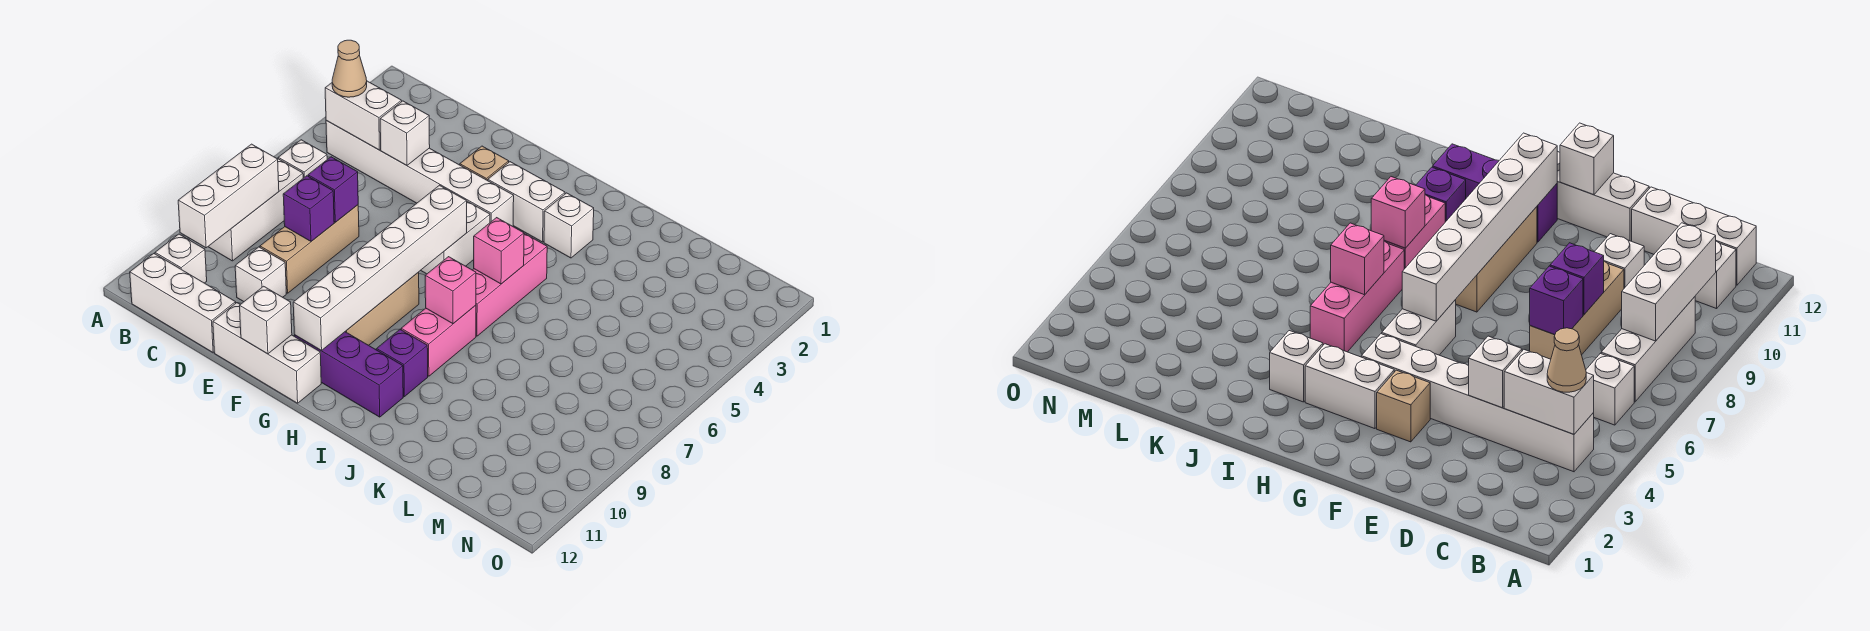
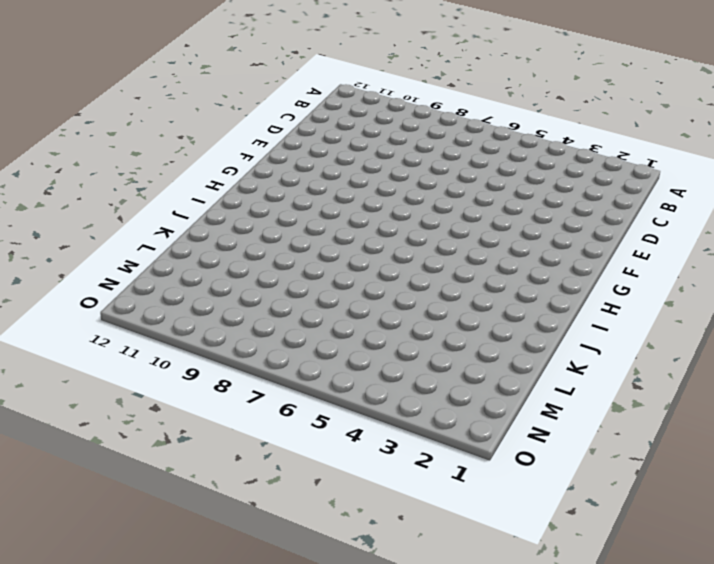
none -> white 1x6 brick [326,121,514,226]
none -> white 1x1 brick [278,140,327,178]
none -> white 1x3 brick [208,158,303,261]

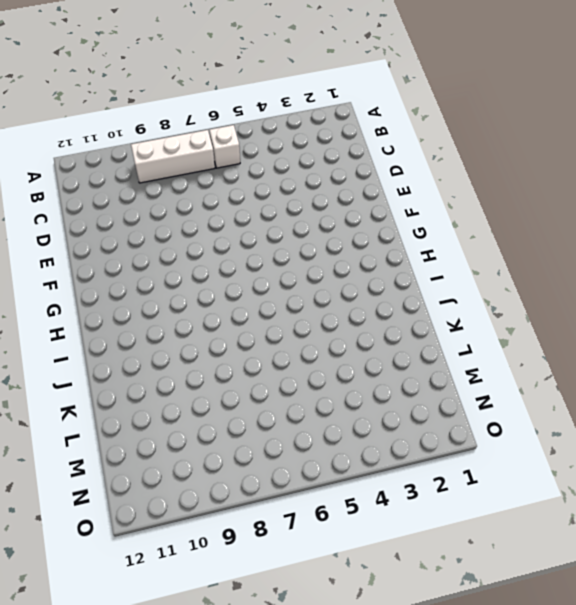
none -> white 1x6 brick [326,121,514,226]
none -> white 1x1 brick [155,234,207,283]
none -> white 1x3 brick [130,254,236,352]

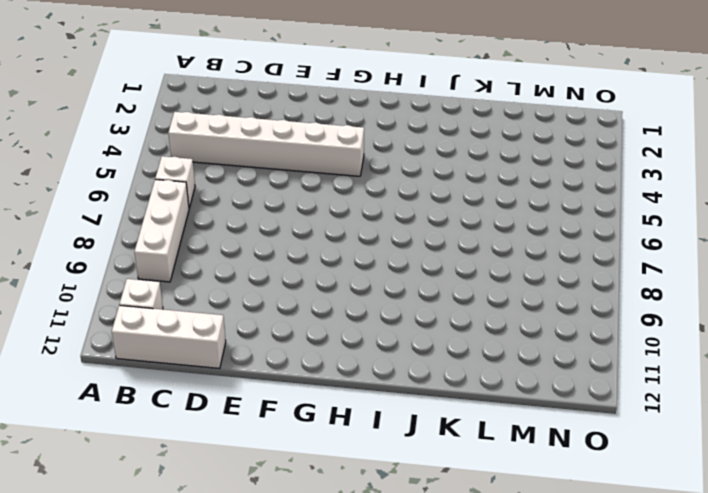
none -> tan 1x3 brick [260,205,359,293]
none -> white 1x1 brick [235,247,286,302]
none -> white 1x3 brick [213,303,321,403]

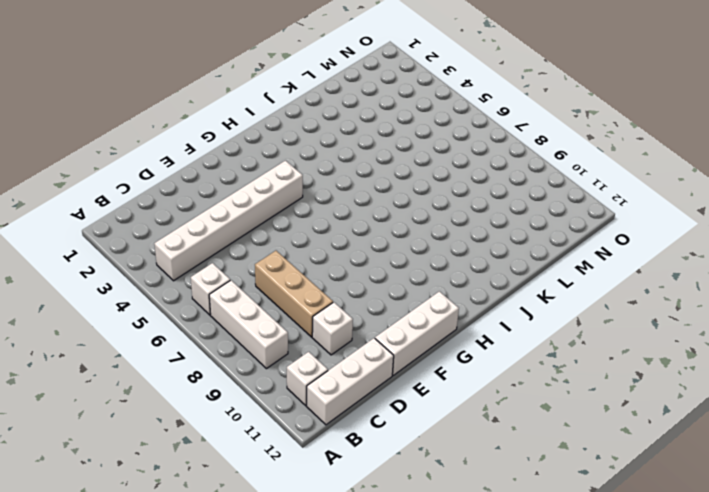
none -> tan 1x1 brick [460,146,509,181]
none -> white 1x2 brick [488,162,565,242]
none -> white 1x2 brick [421,201,490,274]

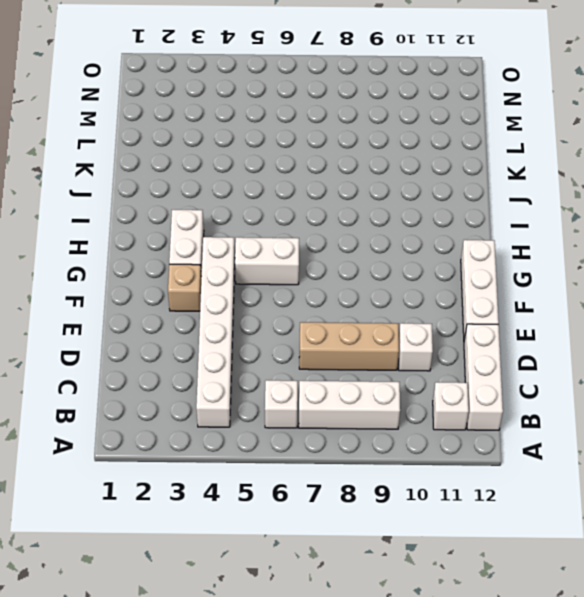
none -> tan 1x3 brick [345,272,419,345]
none -> purple 1x3 brick [294,332,403,417]
none -> white 1x1 brick [544,193,594,258]

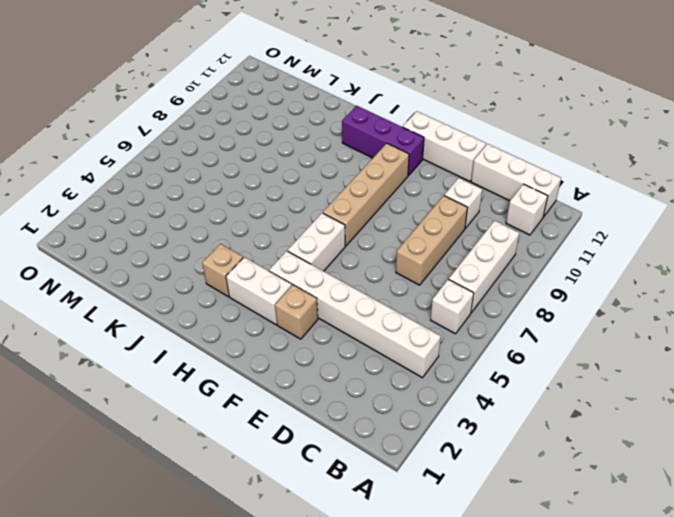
tan 1x4 brick [323,143,409,246] -> tan 1x3 brick [345,272,419,345]
tan 1x1 brick [202,244,243,297] -> white 1x1 brick [544,193,594,258]
none -> pink 1x3 brick [473,234,547,336]
none -> pink 1x2 brick [401,305,476,376]
none -> purple 1x1 brick [377,329,428,397]

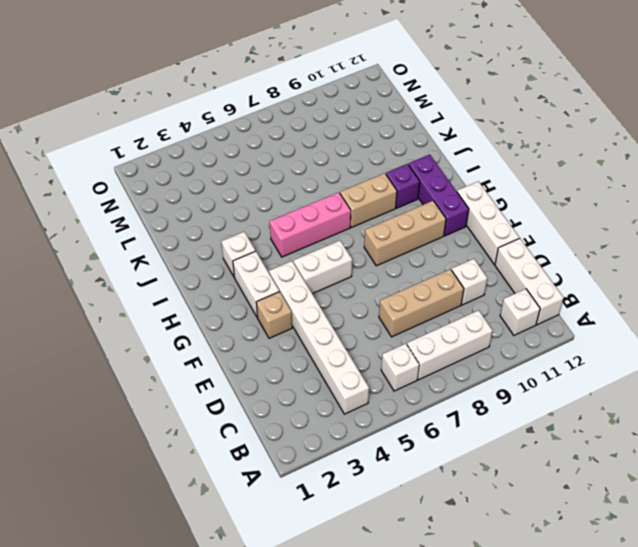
tan 1x2 brick [340,173,397,228] -> pink 1x2 brick [401,305,476,376]
none -> white 1x2 brick [325,81,402,150]
none -> white 1x3 brick [178,144,279,248]
none -> white 1x1 brick [380,101,430,165]

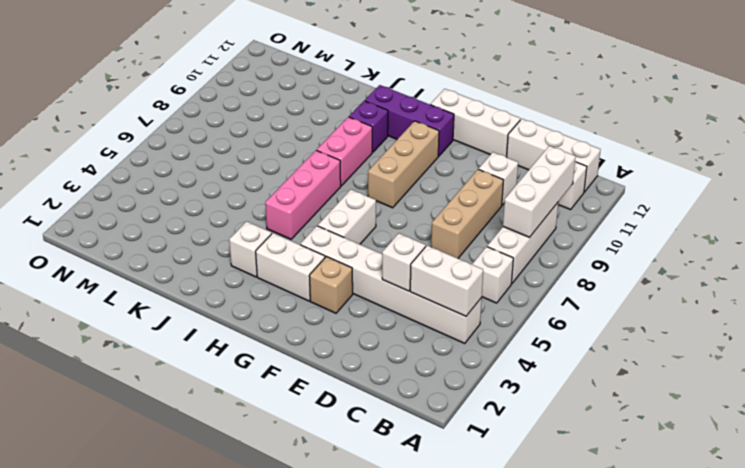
none -> purple 1x1 brick [308,157,358,222]
none -> purple 1x1 brick [283,176,334,241]
none -> white 1x1 brick [240,286,292,354]

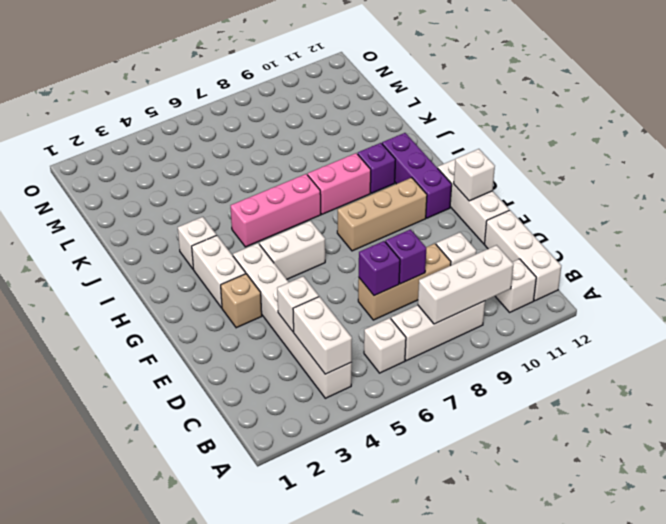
none -> white 1x6 brick [293,185,467,350]
none -> pink 1x1 brick [474,218,524,284]
none -> pink 1x1 brick [425,257,476,324]

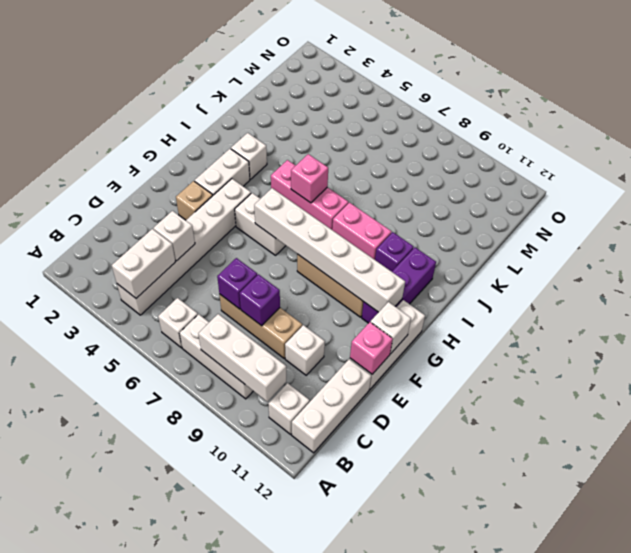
pink 1x1 brick [350,322,393,374] -> pink 1x1 brick moved to [425,257,476,324]
none -> tan 1x1 cone [332,40,367,97]

